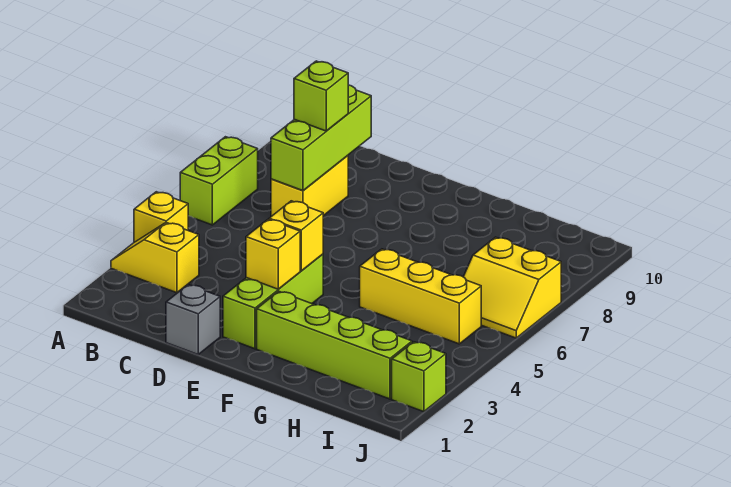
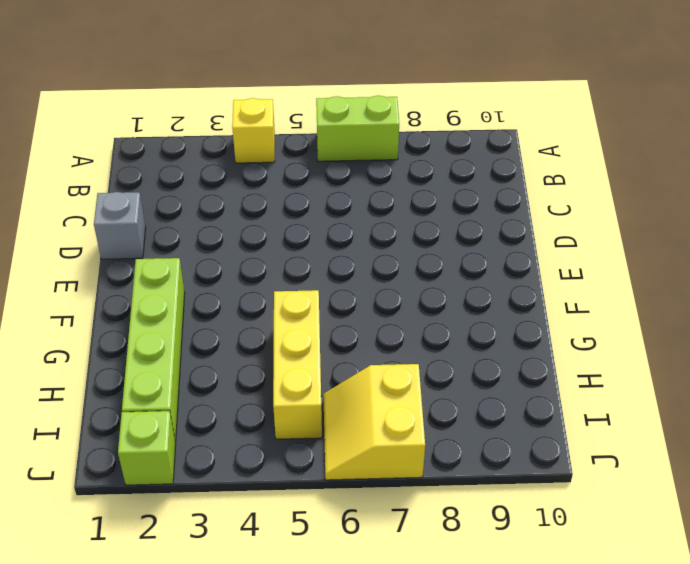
none -> yellow 1x2 slope [111,223,199,293]
none -> yellow 1x2 brick [271,155,348,216]
none -> lime 1x3 brick [223,254,323,349]

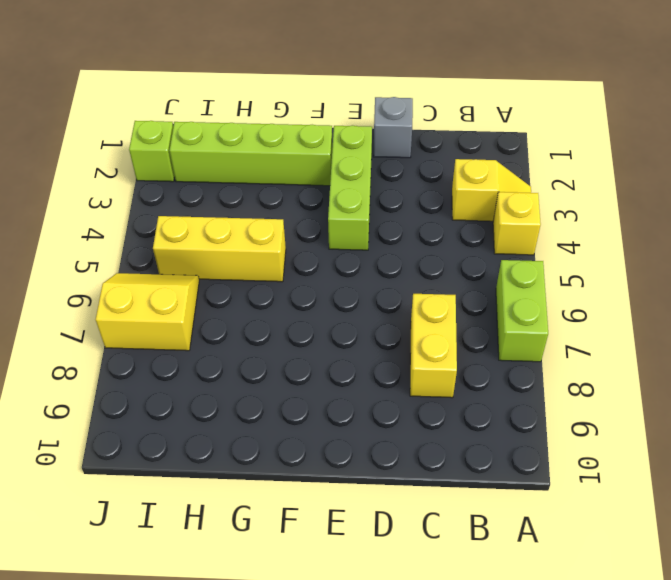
none -> lime 1x3 brick [271,85,371,191]
none -> yellow 1x1 brick [246,219,300,289]
none -> yellow 1x1 brick [269,201,323,271]

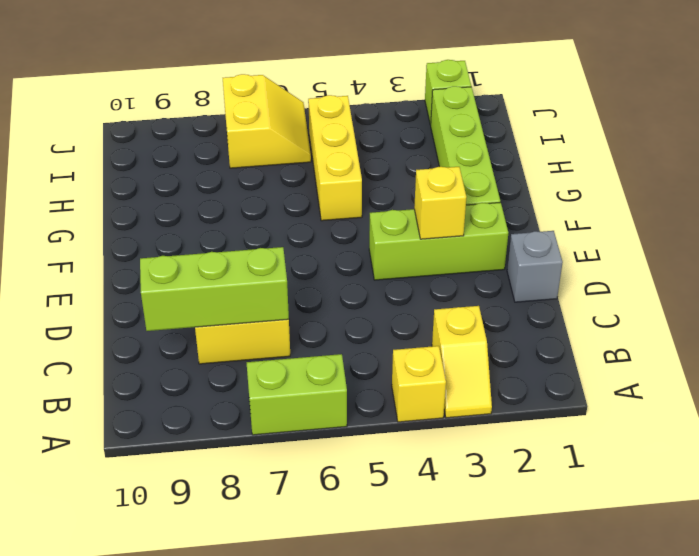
none -> yellow 1x1 brick [269,201,323,271]
none -> lime 1x1 brick [294,61,348,131]

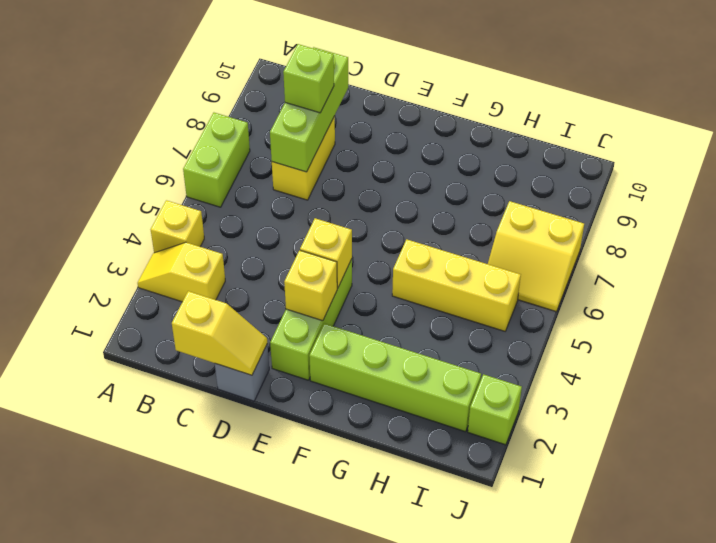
yellow 1x2 slope [172,291,267,375] -> none

